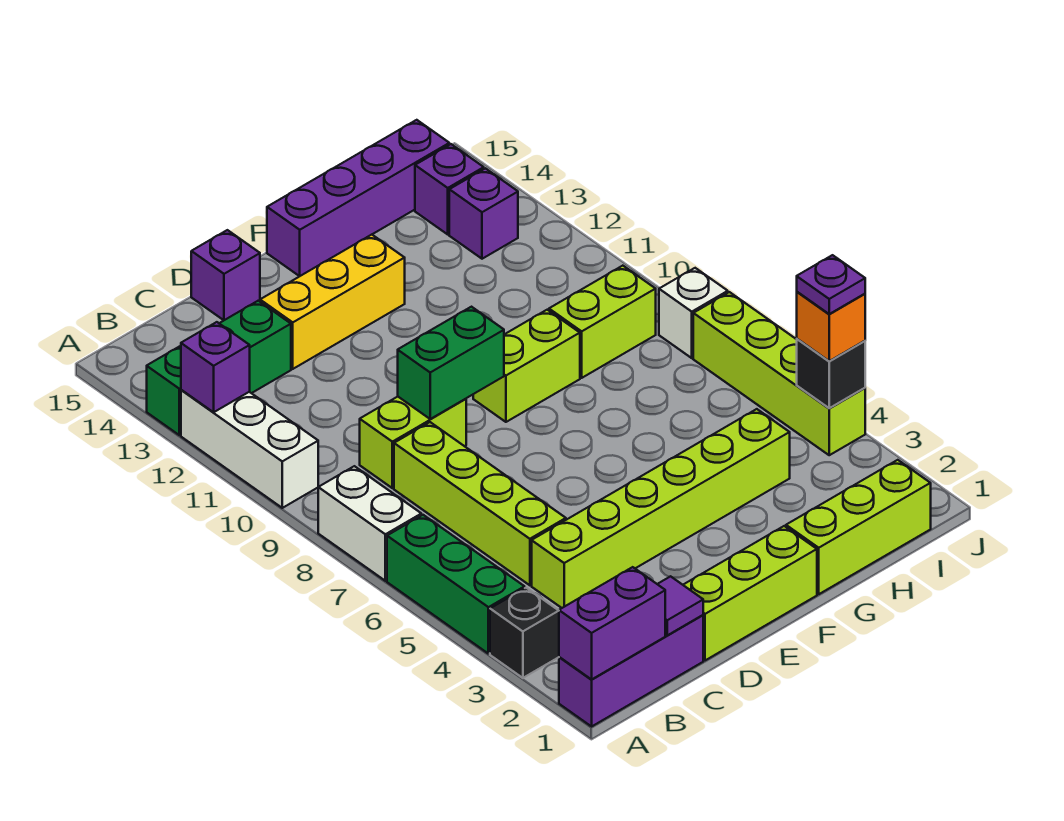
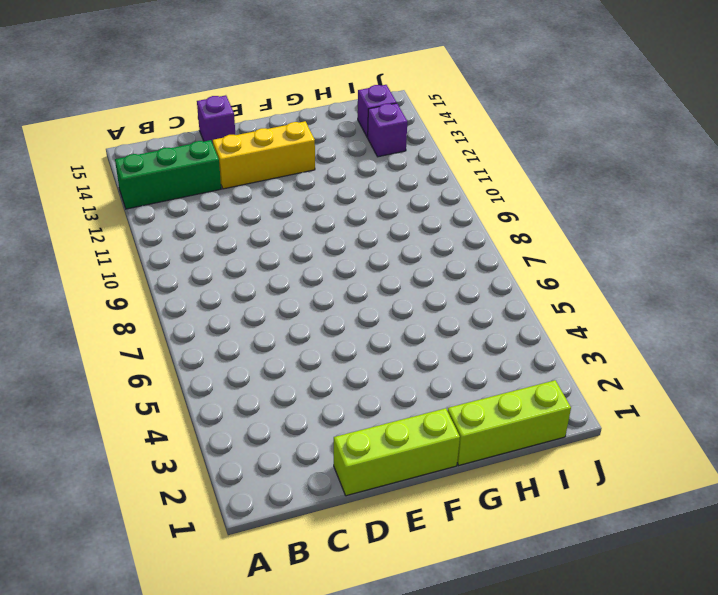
none -> purple 1x3 brick [559,615,703,726]
none -> black 1x1 brick [490,588,559,678]
none -> green 1x3 brick [387,515,525,654]

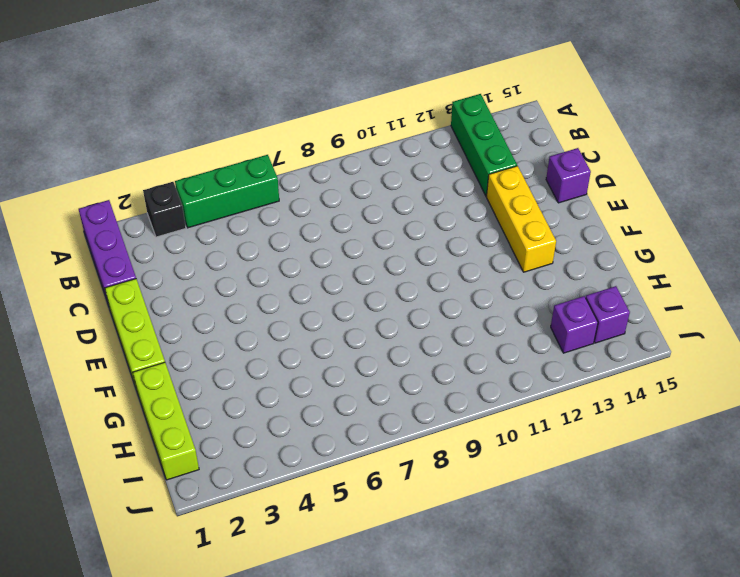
none -> white 1x2 brick [318,466,421,581]
none -> white 1x3 brick [181,390,318,508]
none -> lime 1x6 brick [532,409,790,608]

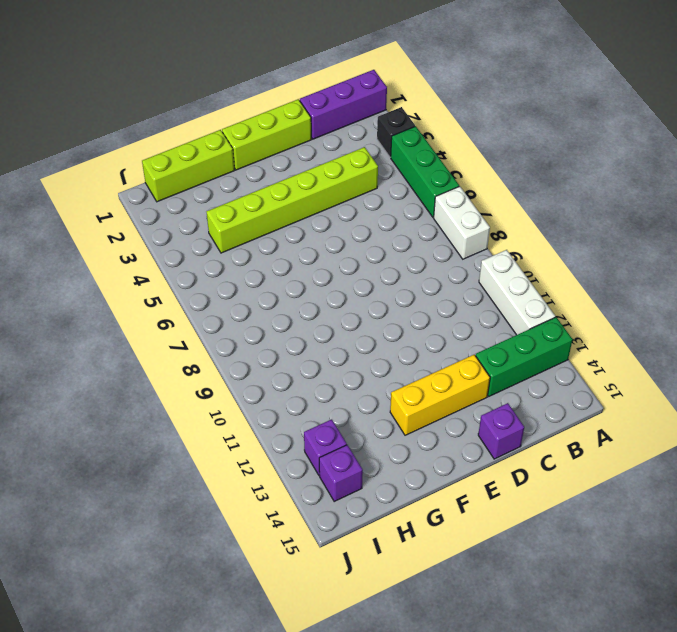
none -> lime 1x4 brick [394,422,566,585]
none -> lime 1x2 brick [360,397,466,488]
none -> lime 1x2 brick [473,310,580,422]

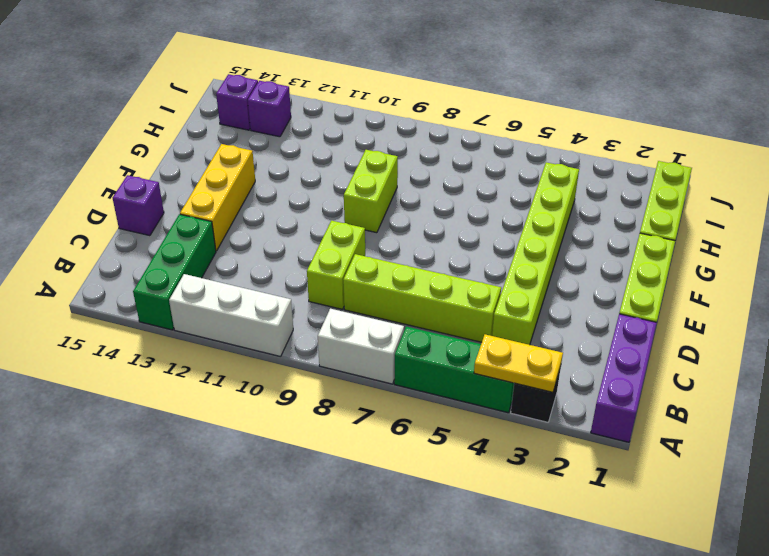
yellow 1x2 plate [474,334,563,392] -> none
none -> purple 1x4 brick [267,120,449,276]
none -> lime 1x2 brick [549,266,656,378]
none -> lime 1x4 brick [693,292,865,455]

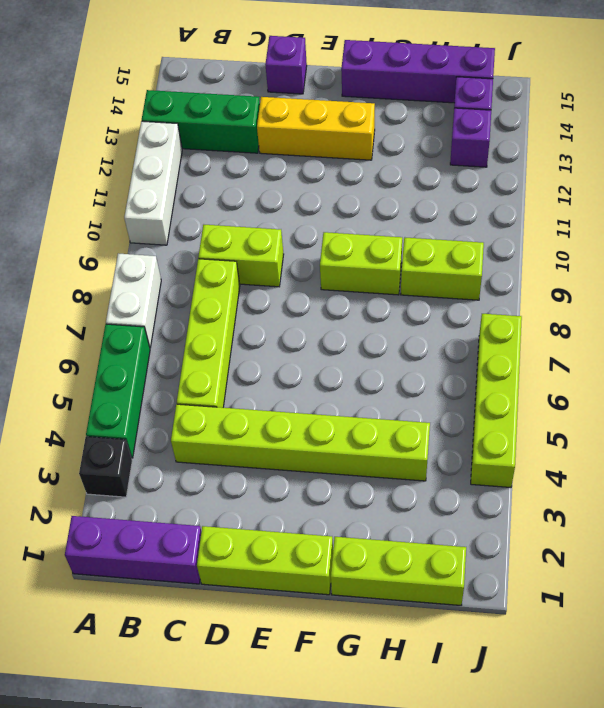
none -> white 1x1 brick [659,268,728,358]
none -> purple 1x2 brick [559,567,665,679]
none -> purple 1x1 brick [181,322,250,412]

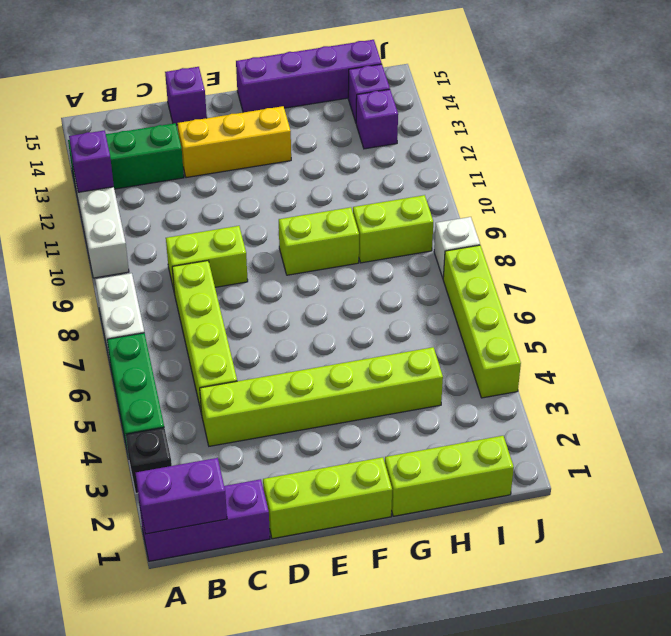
none -> purple 1x1 tile [658,576,703,636]
none -> green 1x2 brick [398,307,504,419]
none -> black 1x1 brick [797,339,865,408]

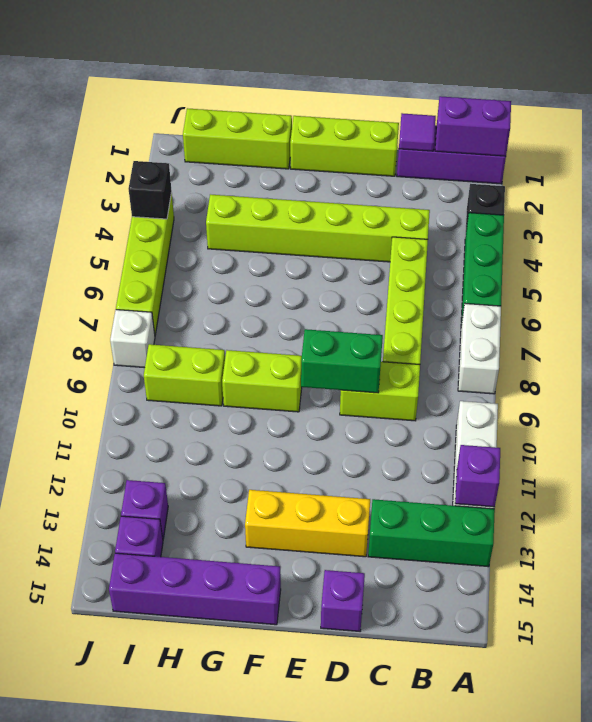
none -> orange 1x1 brick [797,292,865,361]
none -> purple 1x1 plate [797,255,865,314]

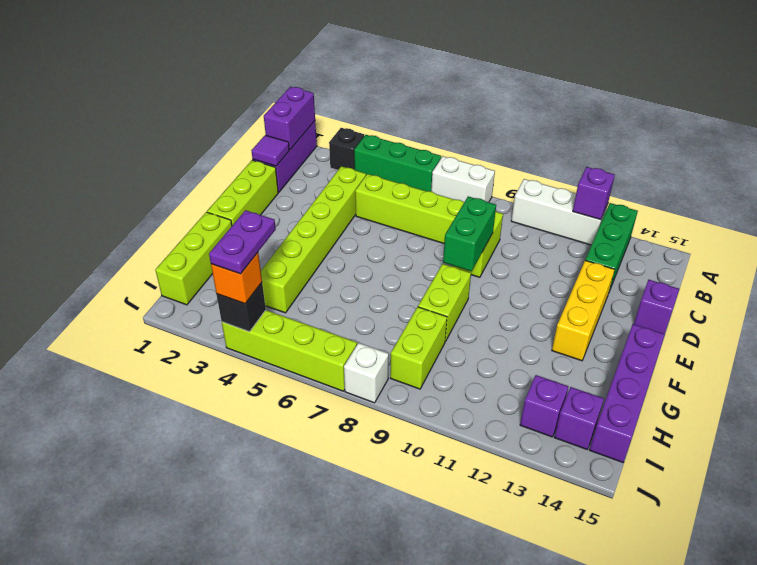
purple 1x2 plate [209,210,276,274] -> purple 1x1 plate [797,255,865,314]

